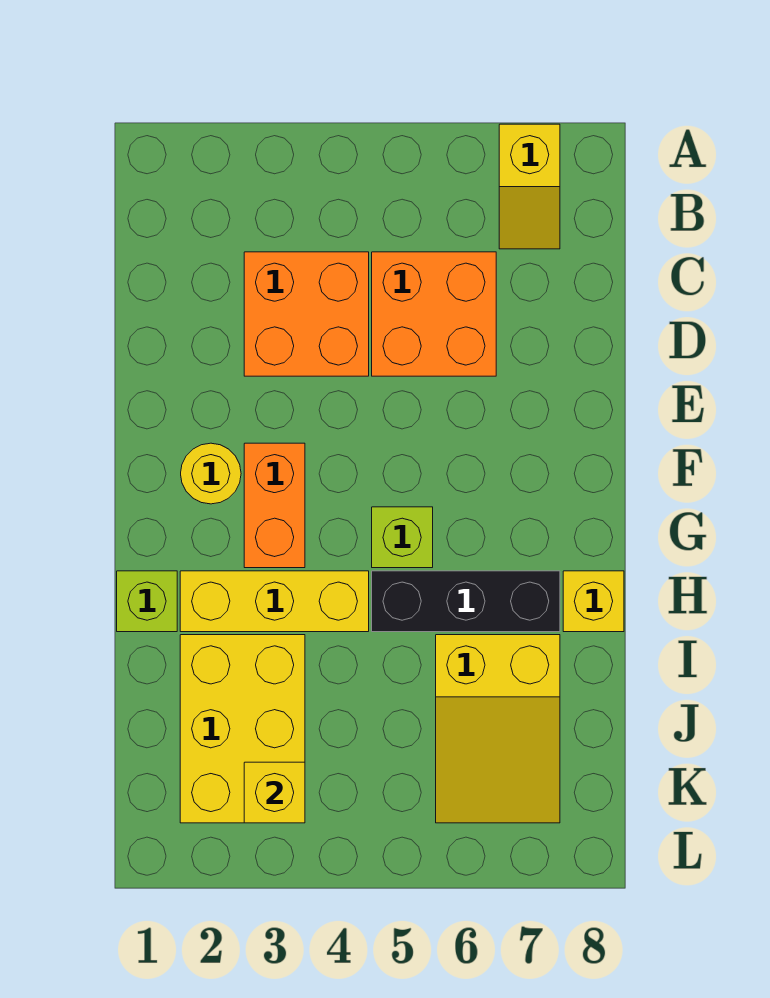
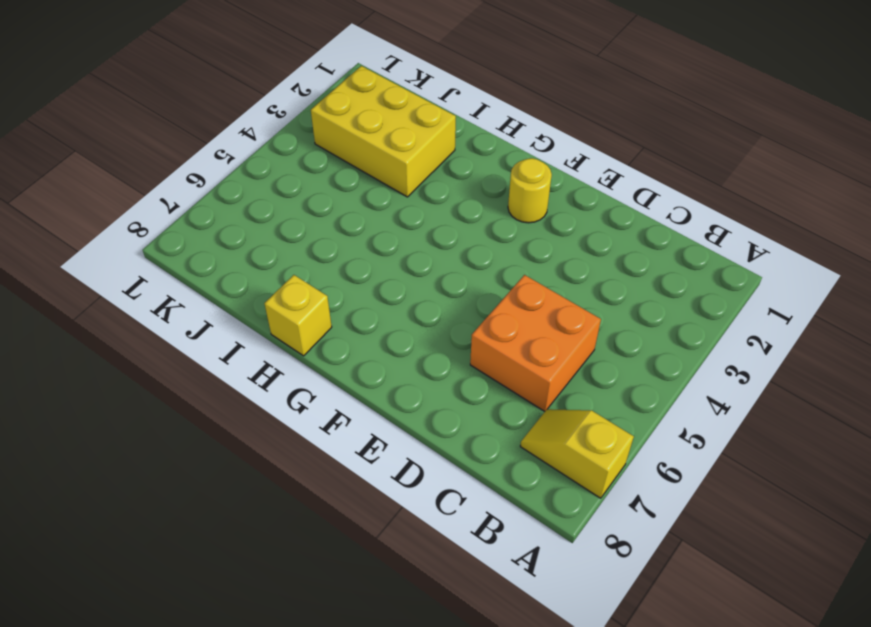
none -> orange 2x2 brick [244,252,369,376]
none -> orange 1x2 brick [244,443,305,568]
none -> lime 1x1 brick [372,507,433,568]

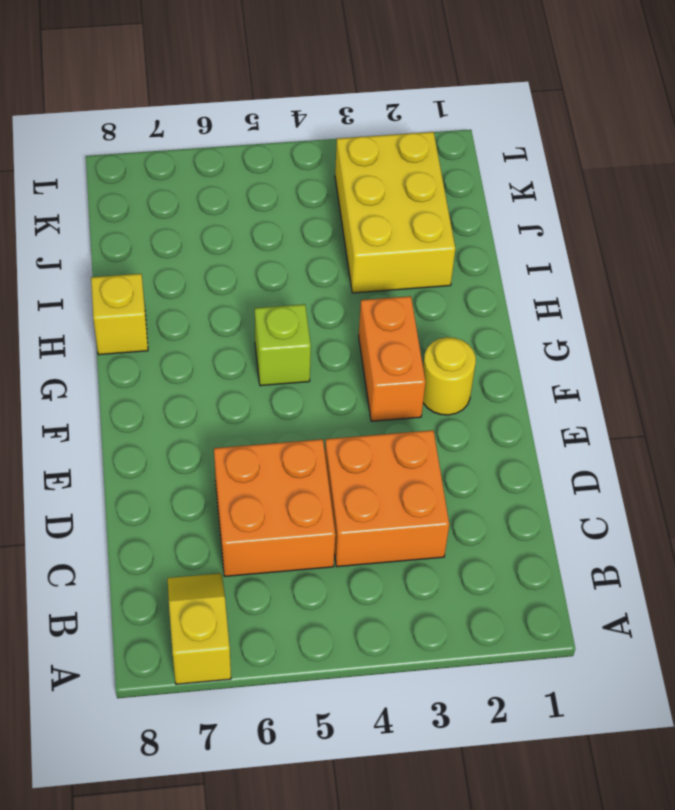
none -> lime 1x1 brick [117,571,177,632]
none -> yellow 1x3 brick [180,571,369,632]
none -> black 1x3 brick [372,571,560,632]

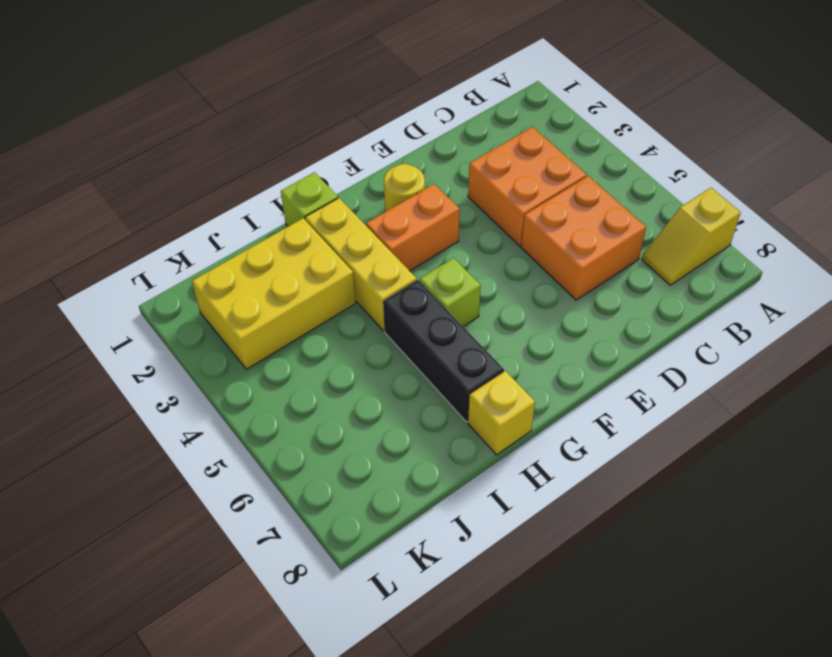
none -> yellow 2x3 slope [436,635,560,823]
none -> yellow 1x1 brick [244,762,305,823]

